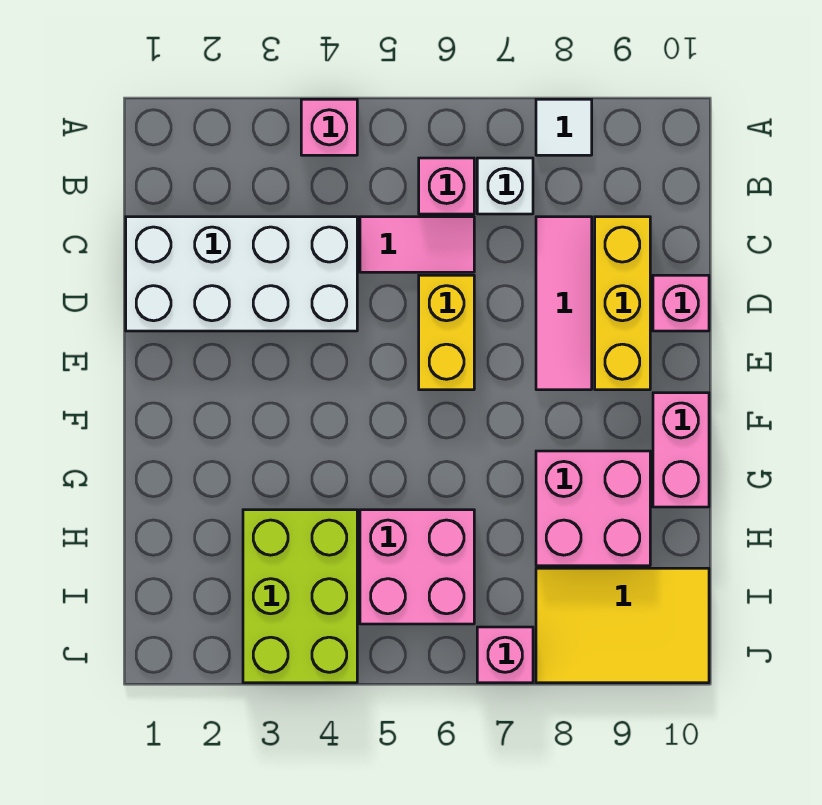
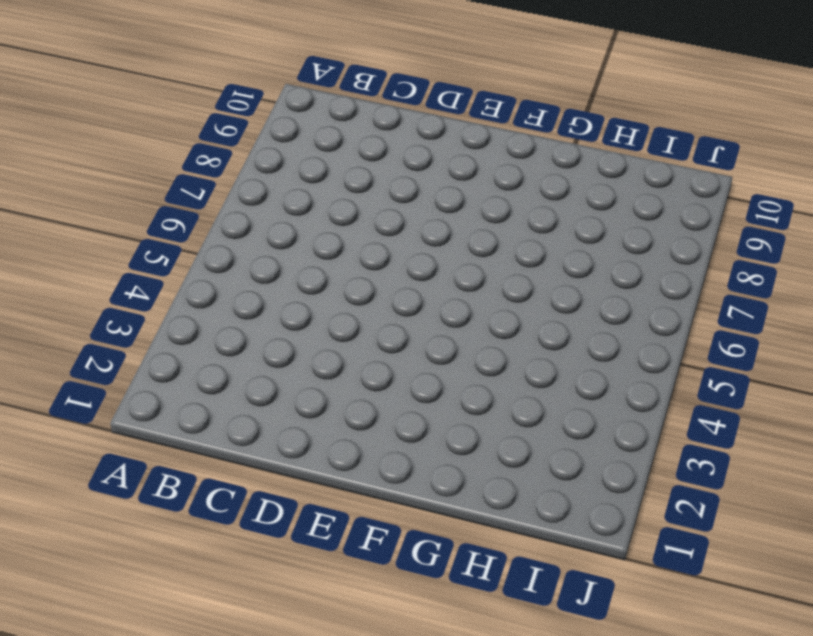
none -> pink 1x1 brick [301,99,357,155]
none -> white 1x1 tile [536,99,592,155]
none -> pink 1x1 brick [419,158,474,214]

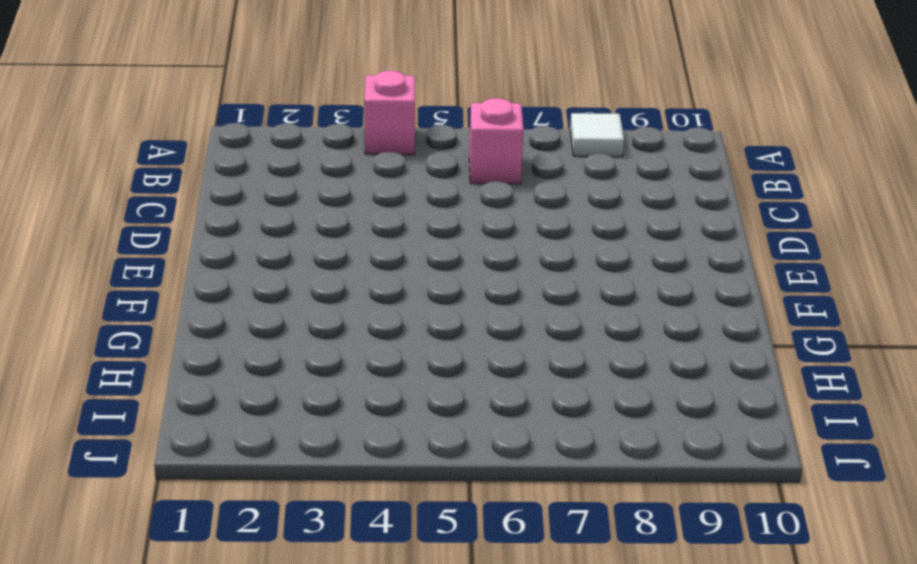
none -> white 1x1 brick [477,158,533,214]
none -> white 2x4 brick [126,217,357,331]
none -> pink 1x2 tile [360,217,474,272]

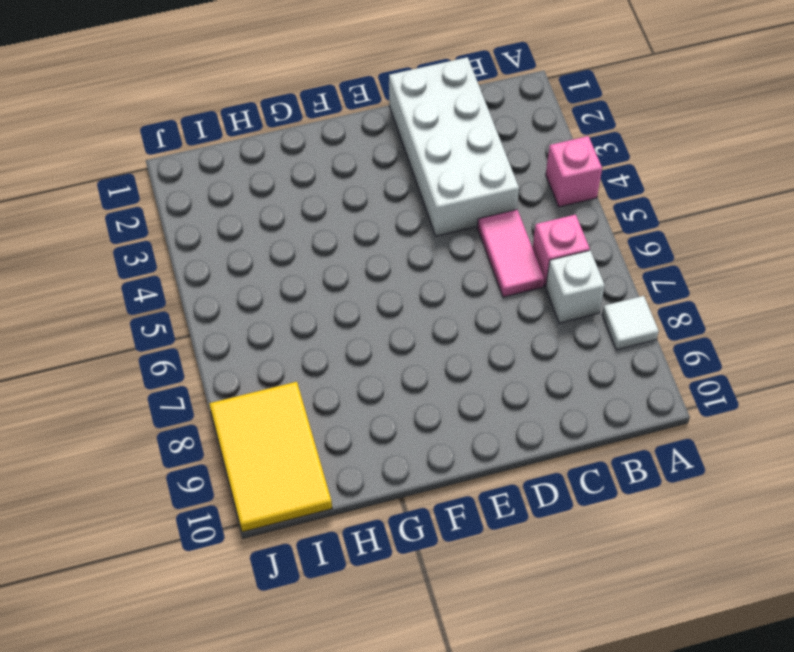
none -> pink 1x3 tile [536,217,592,390]
none -> yellow 1x3 brick [595,217,650,390]
none -> yellow 1x2 brick [419,275,474,390]

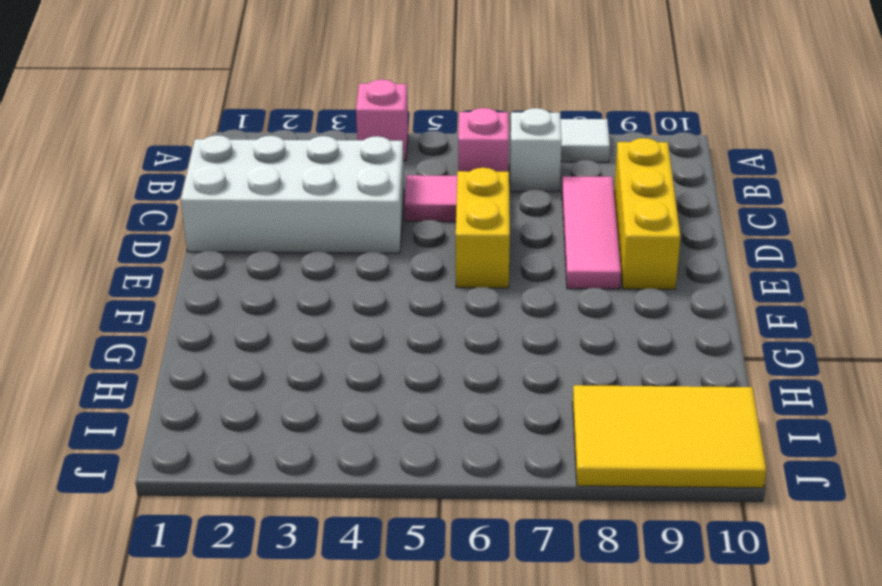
none -> pink 1x1 brick [653,275,709,331]
none -> pink 1x2 brick [653,393,709,507]
none -> pink 2x2 brick [536,451,650,566]

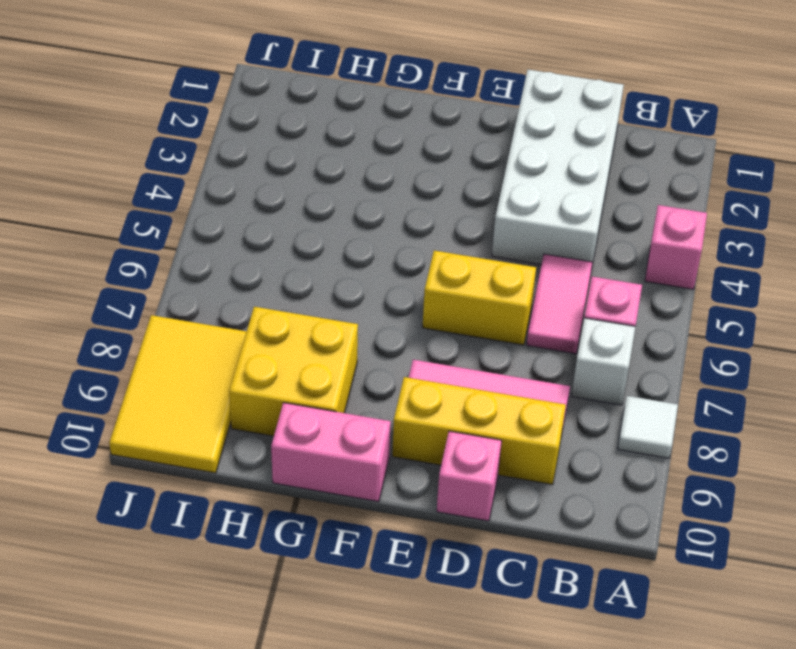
yellow 2x2 brick [229,307,358,436] -> pink 2x2 brick [536,451,650,566]
none -> lime 2x3 brick [243,510,357,683]
none -> pink 2x2 brick [360,510,474,624]
none -> pink 1x1 brick [477,627,533,683]

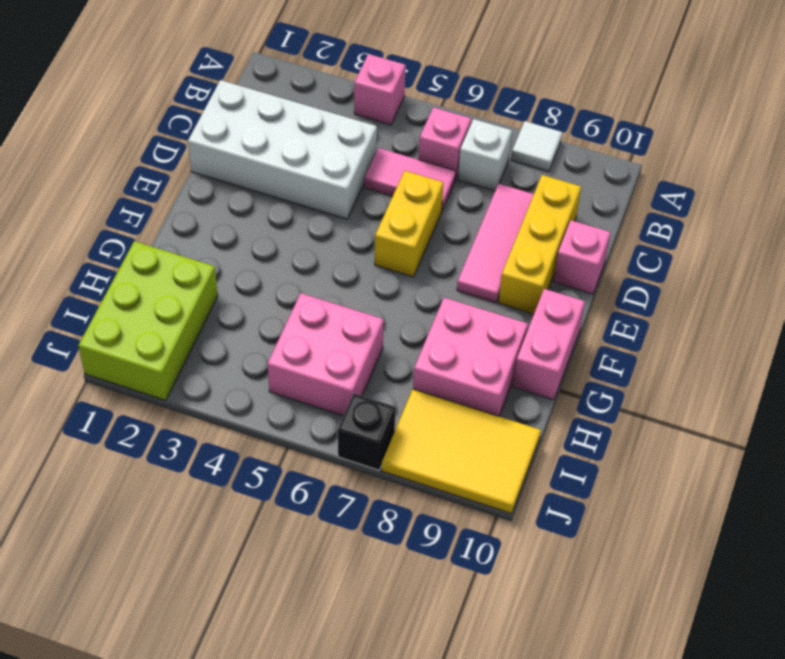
lime 2x3 brick [78,241,218,400] -> lime 2x3 brick moved to [243,510,357,683]
black 1x1 brick [338,394,395,470] -> pink 1x1 brick [477,627,533,683]

